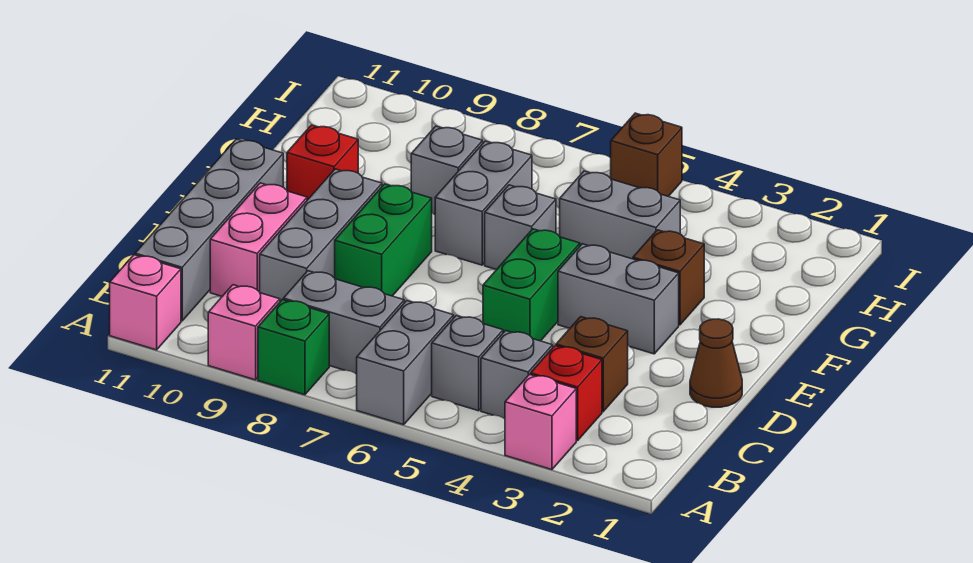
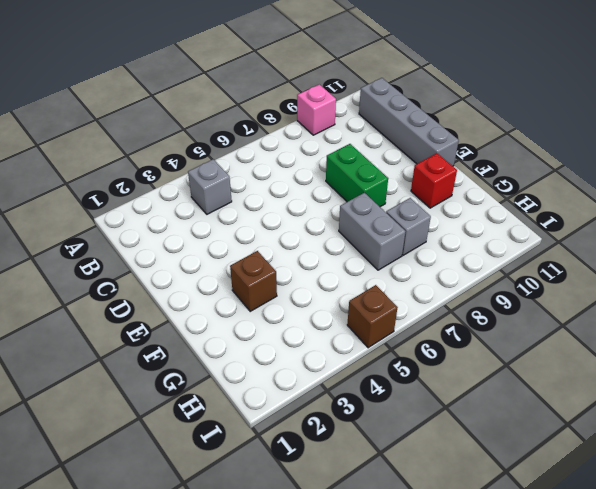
none -> pink 1x1 brick [505,374,576,470]
none -> grey 1x2 brick [357,301,454,425]
none -> green 1x1 brick [258,300,329,395]

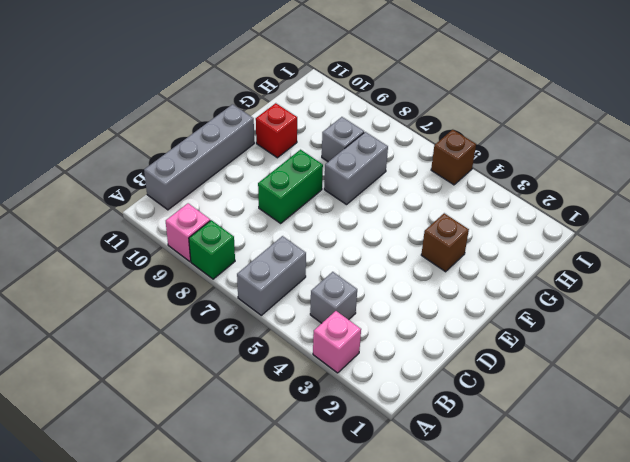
none -> pink 1x1 brick [110,255,181,350]
none -> red 1x1 brick [531,346,602,441]
none -> grey 1x1 brick [432,316,503,411]

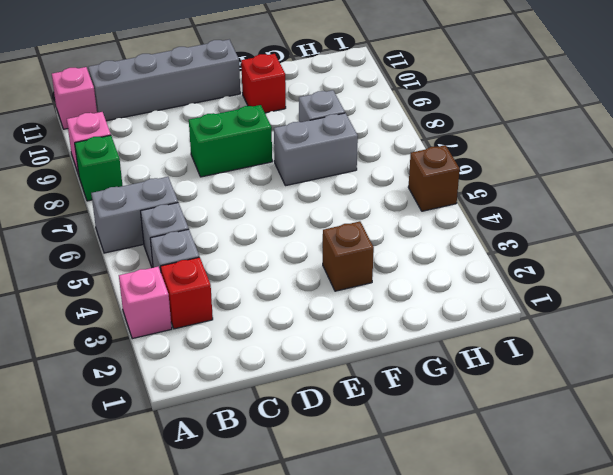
none -> grey 1x2 brick [283,271,404,374]
none -> brown 1x1 brick [556,317,628,412]
none -> grey 1x3 brick [260,169,382,301]

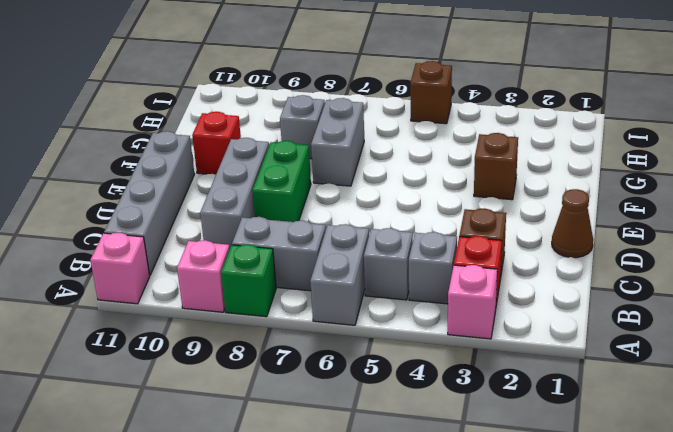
none -> pink 1x2 brick [210,183,307,296]
none -> green 1x2 brick [483,229,580,341]
none -> grey 1x2 brick [558,244,679,354]

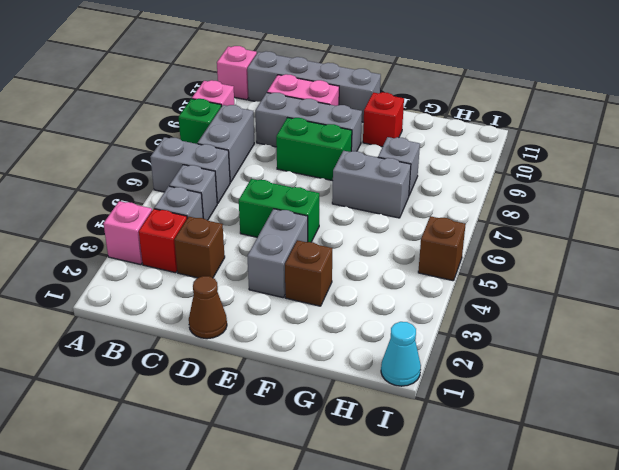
cyan 1x1 cone [381,322,421,386] -> none
none -> grey 1x1 brick [485,185,556,270]
none -> grey 1x2 brick [560,171,680,259]

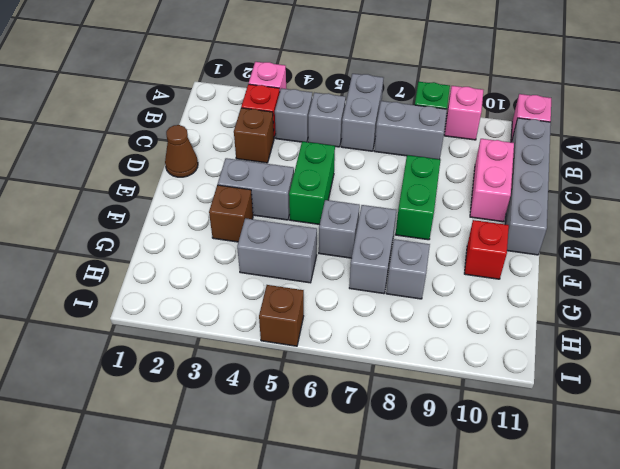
none -> grey 1x3 brick [260,169,382,301]

